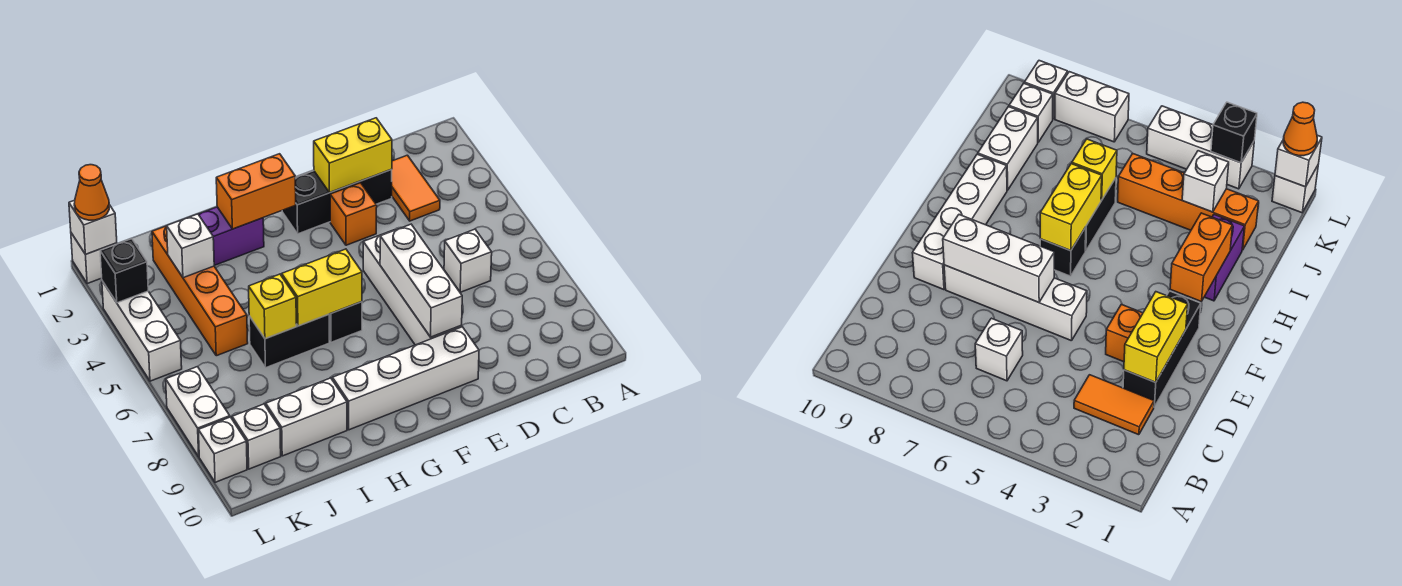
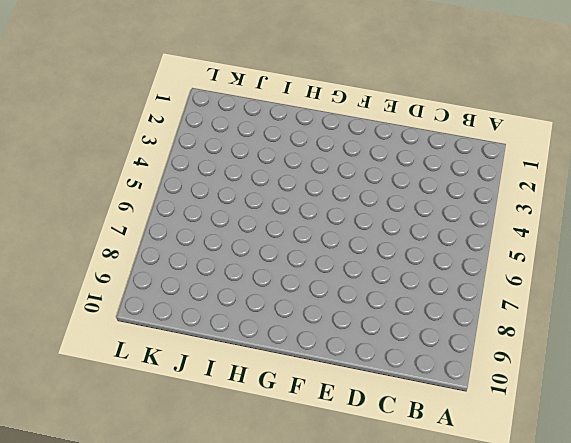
none -> orange 1x2 tile [392,155,440,221]
none -> white 1x1 brick [444,229,492,292]
none -> black 1x3 brick [282,169,392,234]

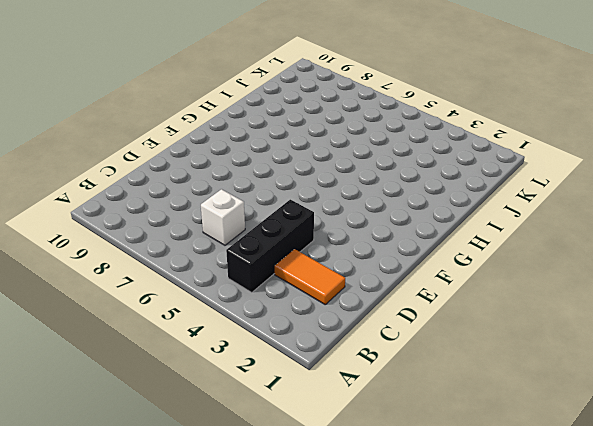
black 1x3 brick [226,200,314,292] -> black 1x3 brick moved to [282,169,392,234]
none -> orange 1x1 brick [330,183,377,245]
none -> white 1x4 brick [363,230,462,345]
none -> white 1x4 brick [332,327,479,430]

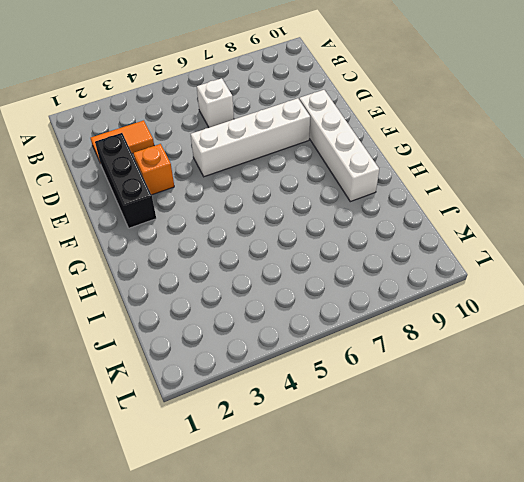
none -> black 1x1 brick [329,302,362,342]
none -> purple 1x2 brick [198,207,264,266]
none -> black 1x2 brick [249,314,329,368]

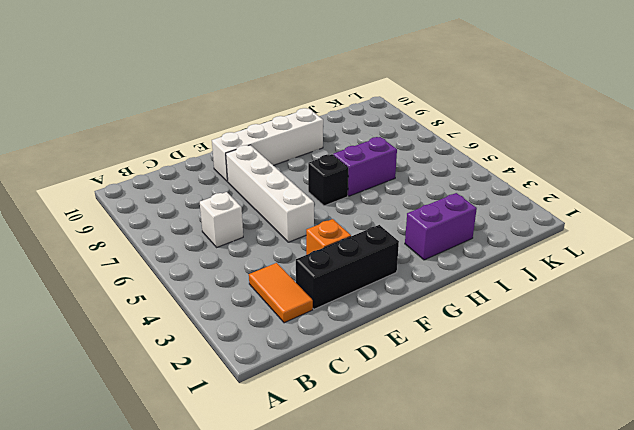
purple 1x2 brick [333,137,397,196] -> black 1x2 brick [249,314,329,368]
none -> white 1x2 brick [266,378,347,456]
none -> orange 1x4 brick [152,226,248,356]
none -> white 1x1 brick [232,404,281,469]

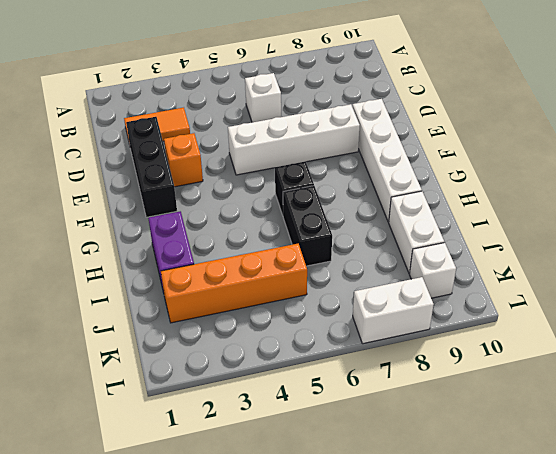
none -> white 1x1 brick [71,233,117,283]
none -> white 1x3 brick [102,281,182,381]
none -> white 1x1 brick [198,417,247,482]

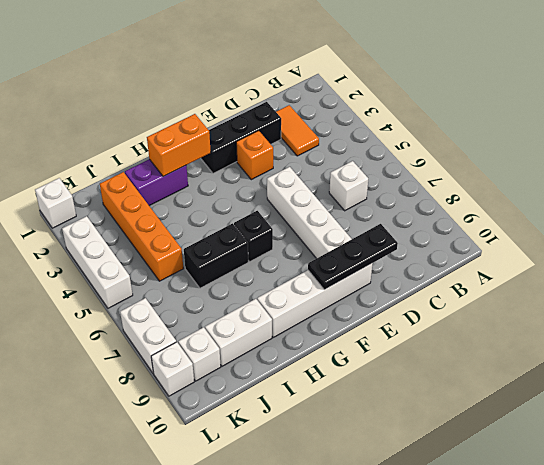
black 1x3 plate [308,224,398,290] -> none
none -> yellow 1x2 brick [314,118,392,193]
none -> white 1x3 brick [380,224,462,337]
none -> yellow 1x2 brick [282,249,362,326]

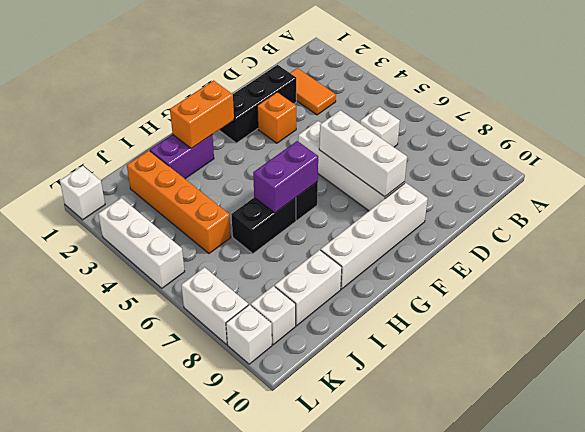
purple 1x2 brick [253,141,318,213] -> yellow 1x2 brick [282,249,362,326]
none -> yellow 1x2 brick [314,118,392,193]
none -> yellow 1x1 brick [249,274,296,339]
none -> white 1x1 brick [167,214,214,278]

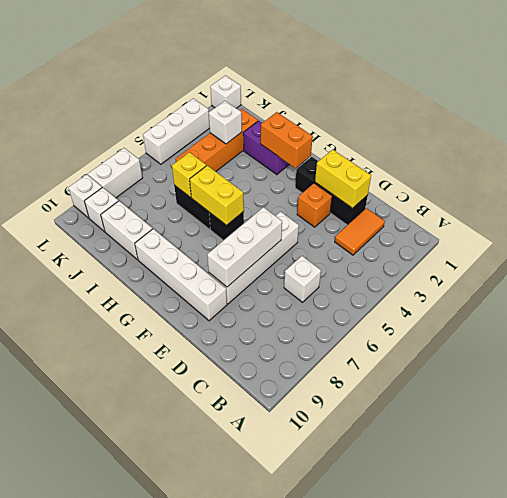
none -> white 1x1 brick [69,200,117,254]
none -> black 1x1 brick [100,239,148,303]
none -> orange 1x1 cone [74,165,109,220]

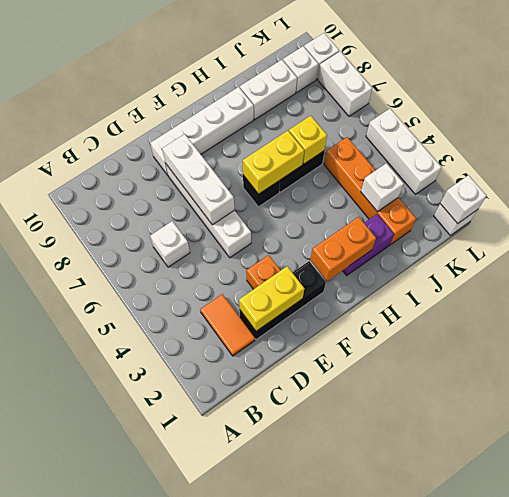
none -> black 1x1 brick [100,239,148,303]
none -> orange 1x1 cone [74,165,109,220]

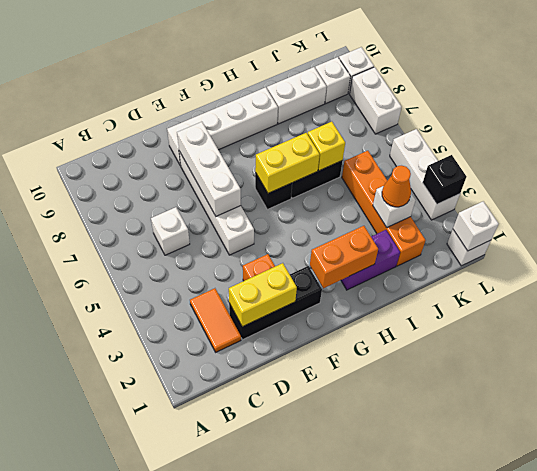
orange 1x1 cone [382,166,411,207] -> orange 1x1 cone moved to [74,165,109,220]

